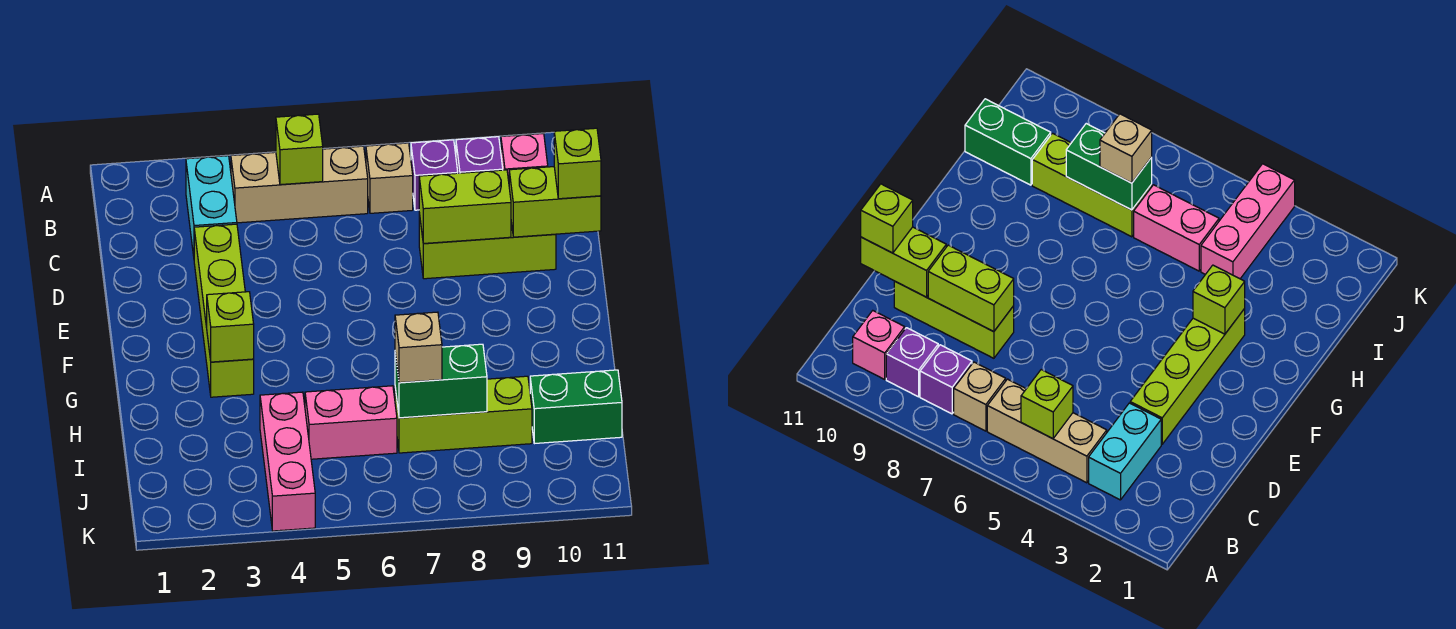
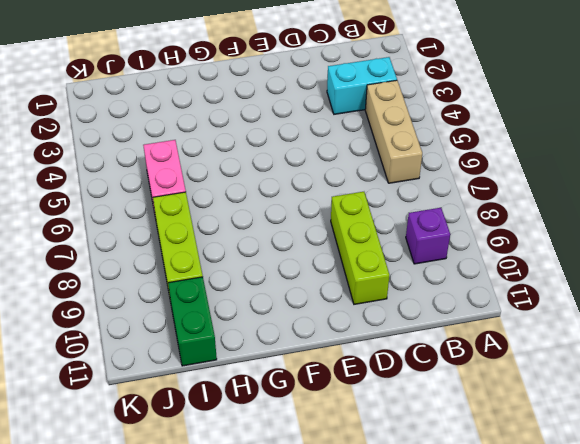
none -> tan 1x1 brick [366,143,413,213]
none -> purple 1x1 brick [411,140,458,210]
none -> pink 1x1 brick [501,134,548,181]

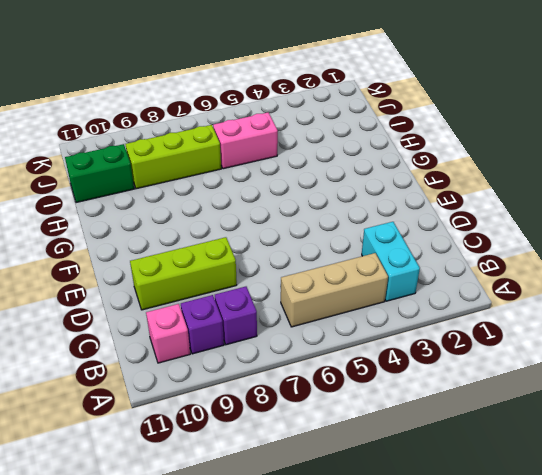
none -> tan 1x1 brick [366,143,413,213]
none -> lime 1x4 brick [194,224,254,397]
none -> pink 1x3 brick [260,392,315,531]

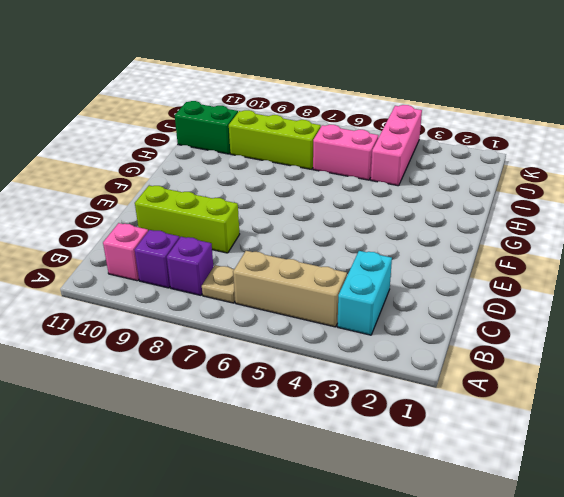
tan 1x1 plate [202,265,235,303] -> tan 1x1 brick [366,143,413,213]
none -> lime 1x4 brick [194,224,254,397]
none -> lime 1x1 brick [276,114,323,185]
none -> lime 1x2 brick [419,170,511,244]

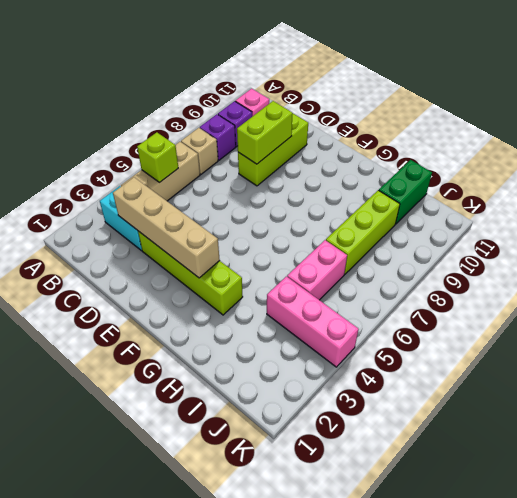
tan 1x4 brick [113,177,220,278] -> none
none -> lime 1x2 brick [509,167,601,237]
none -> lime 1x1 brick [207,292,254,362]
none -> green 1x2 brick [395,344,487,418]

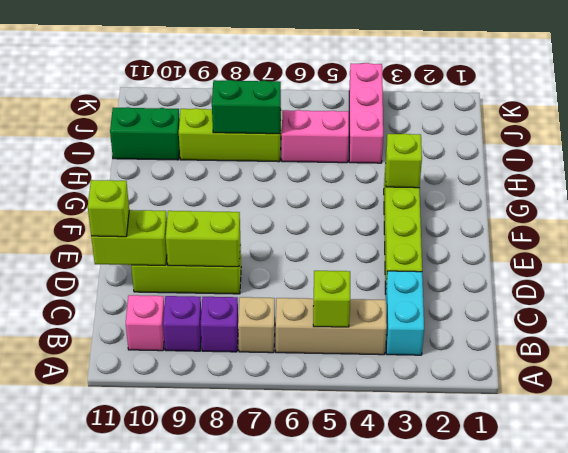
none -> tan 1x1 brick [395,312,442,383]

